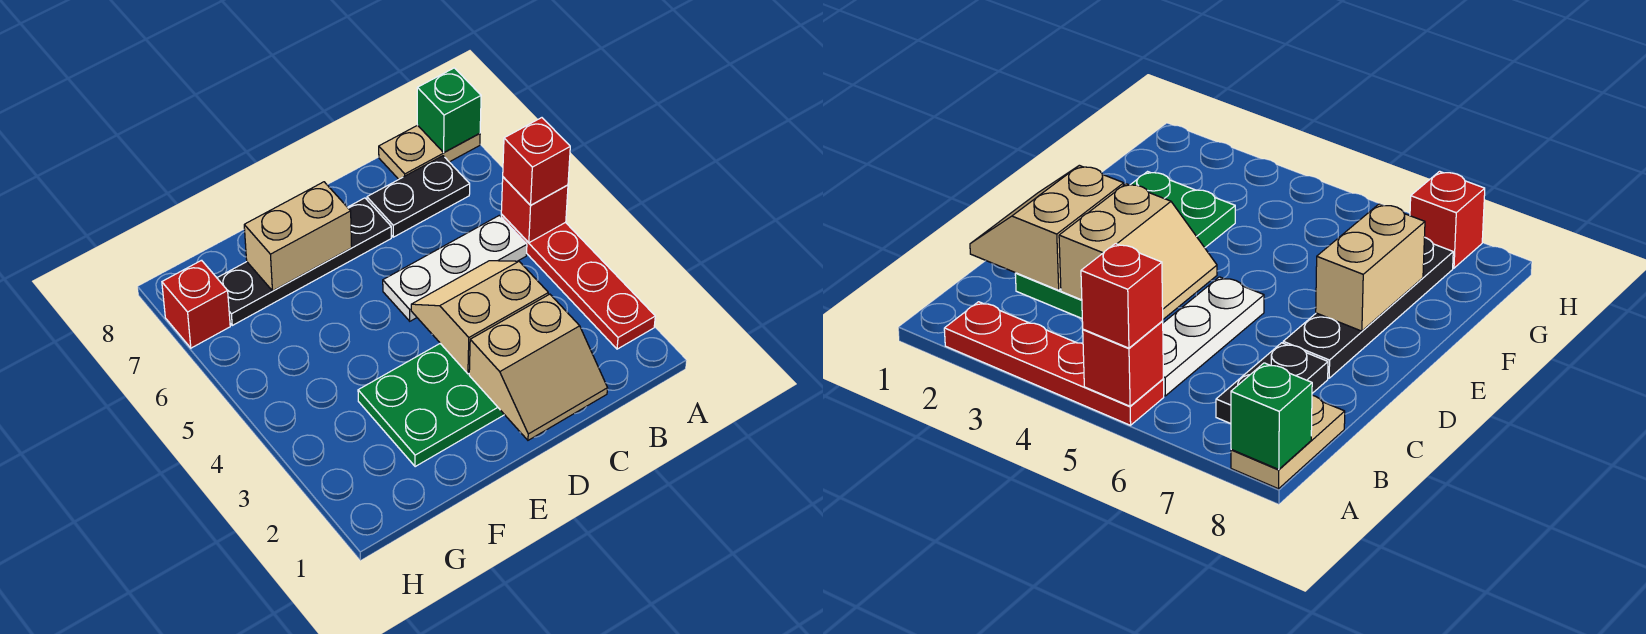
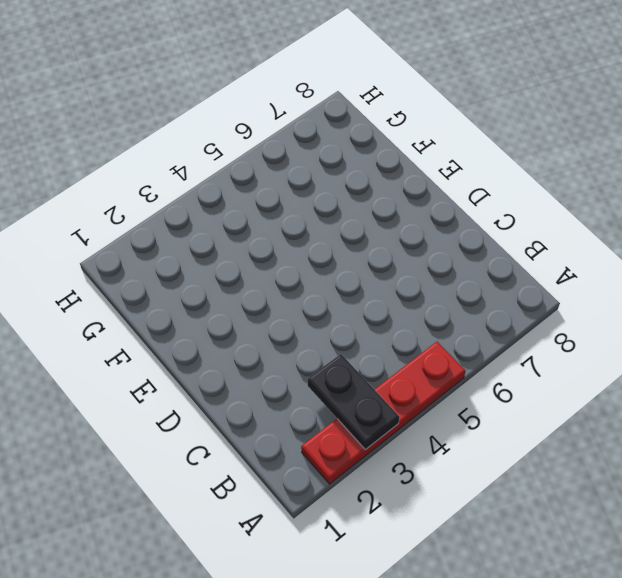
black 1x2 plate [308,354,399,450] -> black 1x2 plate moved to [367,156,470,237]
none -> tan 1x2 plate [379,125,480,179]
none -> white 1x3 plate [383,215,527,321]
none -> green 2x4 plate [358,344,504,467]

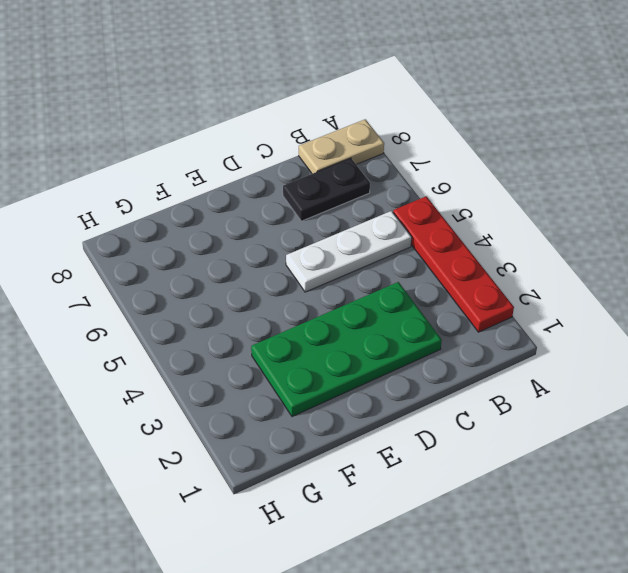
none -> black 1x4 plate [217,198,391,325]
none -> red 1x1 brick [162,260,230,348]
none -> red 1x1 brick [501,177,568,243]

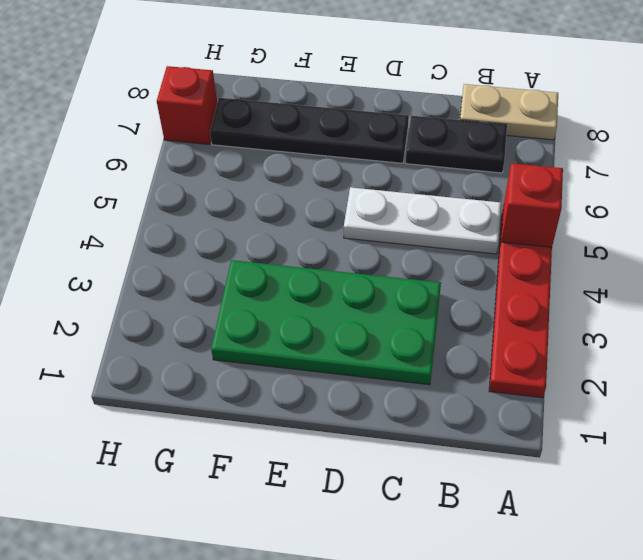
none -> green 1x1 brick [417,68,481,152]
none -> tan 2x2 slope [469,294,608,440]
none -> tan 2x2 slope [411,261,548,374]

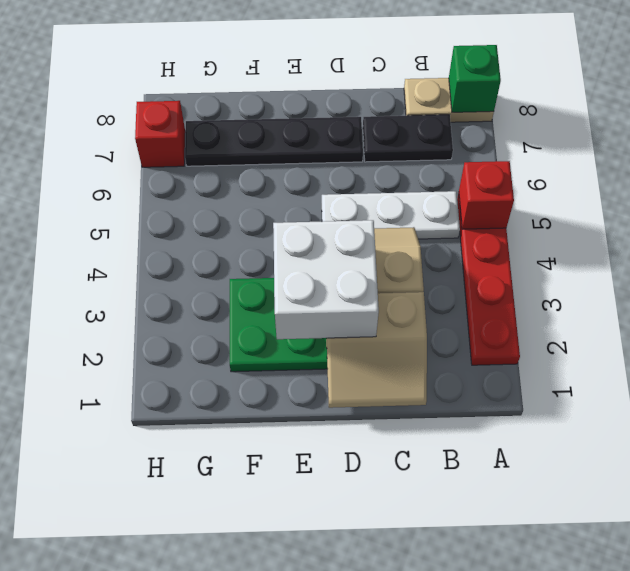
white 2x2 brick [273,220,379,339] -> none
none -> tan 1x2 brick [244,182,352,291]
none -> red 1x1 brick [503,118,570,205]

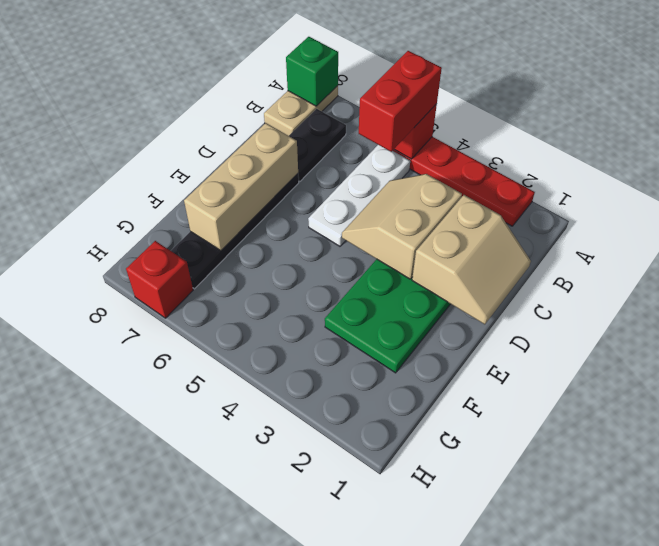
red 1x2 brick [359,51,442,152] -> red 1x1 brick [503,118,570,205]
tan 1x3 brick [184,123,298,251] -> tan 1x2 brick [244,182,352,291]

